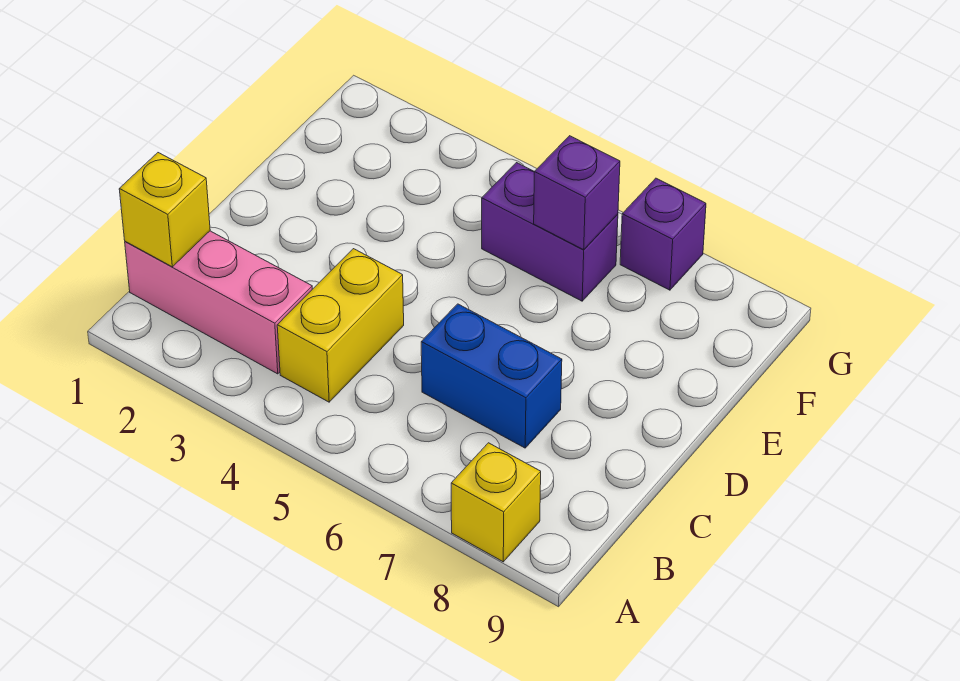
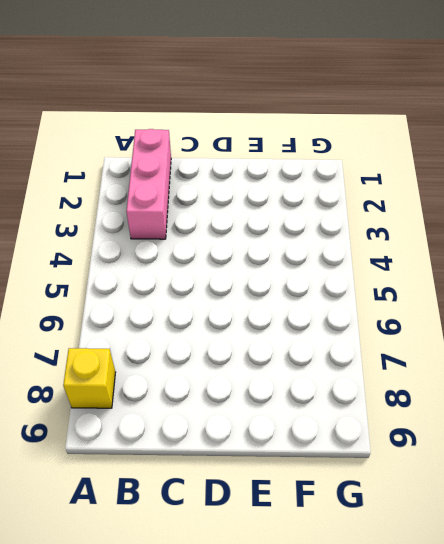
none -> yellow 1x2 brick [277,249,404,402]
none -> blue 1x2 brick [421,304,562,448]

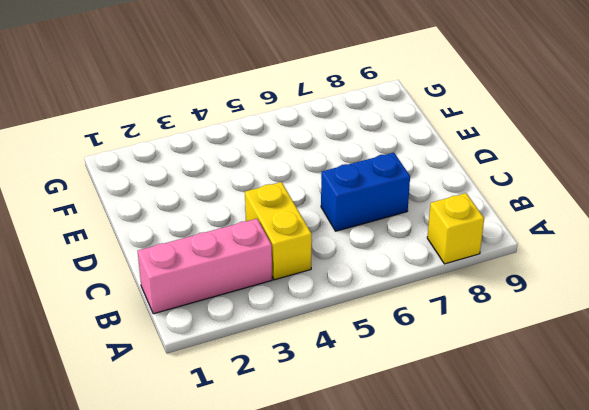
none -> purple 1x2 brick [482,163,618,301]
none -> purple 1x1 brick [620,178,706,290]

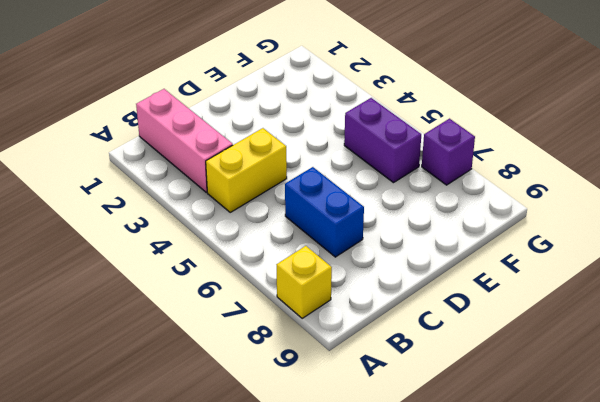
none -> yellow 1x1 brick [119,153,210,267]
none -> purple 1x1 brick [534,136,620,250]

